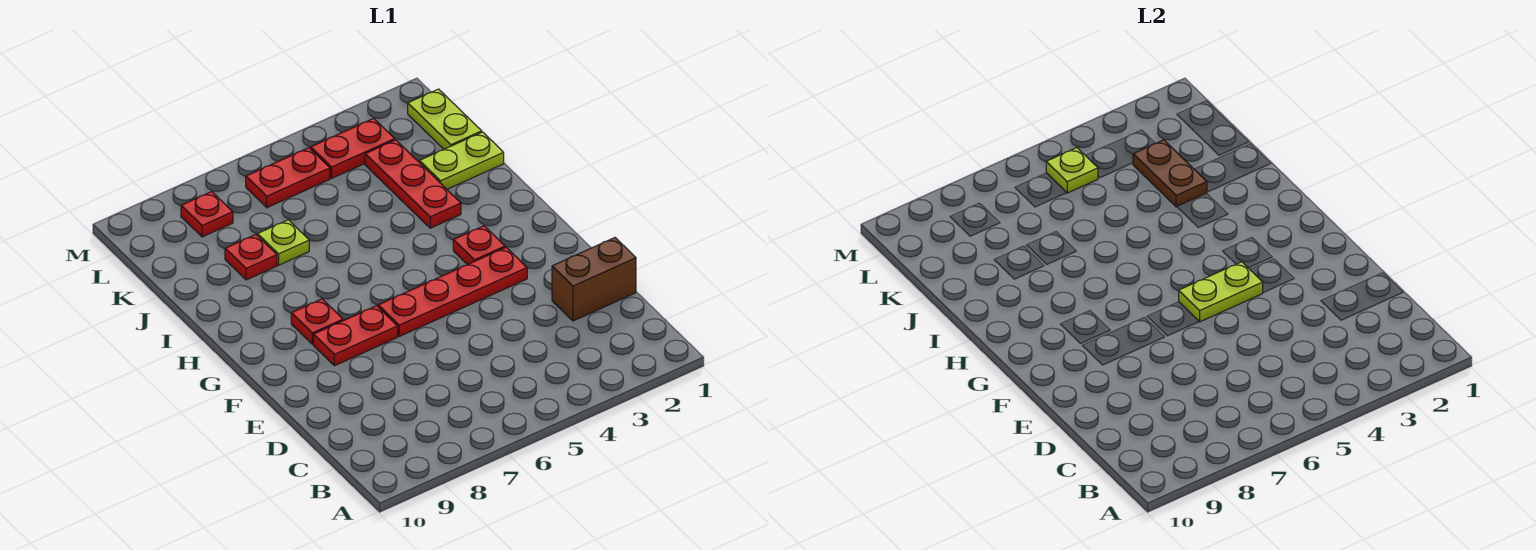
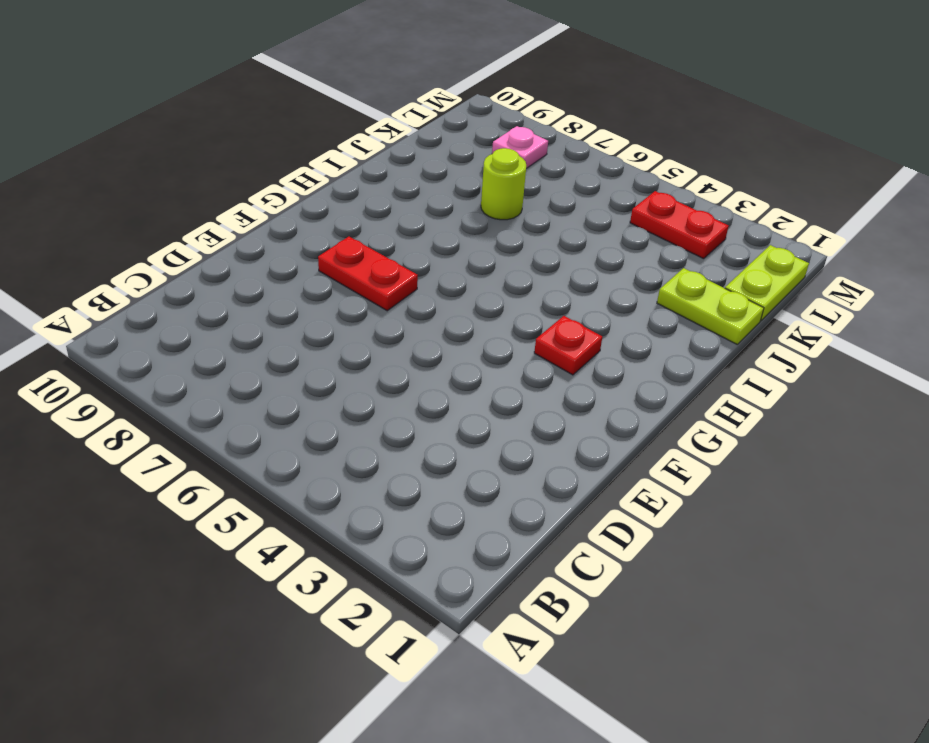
lime 1x1 round brick [481,148,526,220] -> lime 1x1 plate [258,220,309,265]
pink 1x1 plate [492,126,548,168] -> red 1x1 plate [181,192,233,237]
none -> brown 1x2 brick [552,238,636,321]
none -> red 1x4 plate [378,247,527,336]
none -> red 1x1 plate [291,299,343,344]

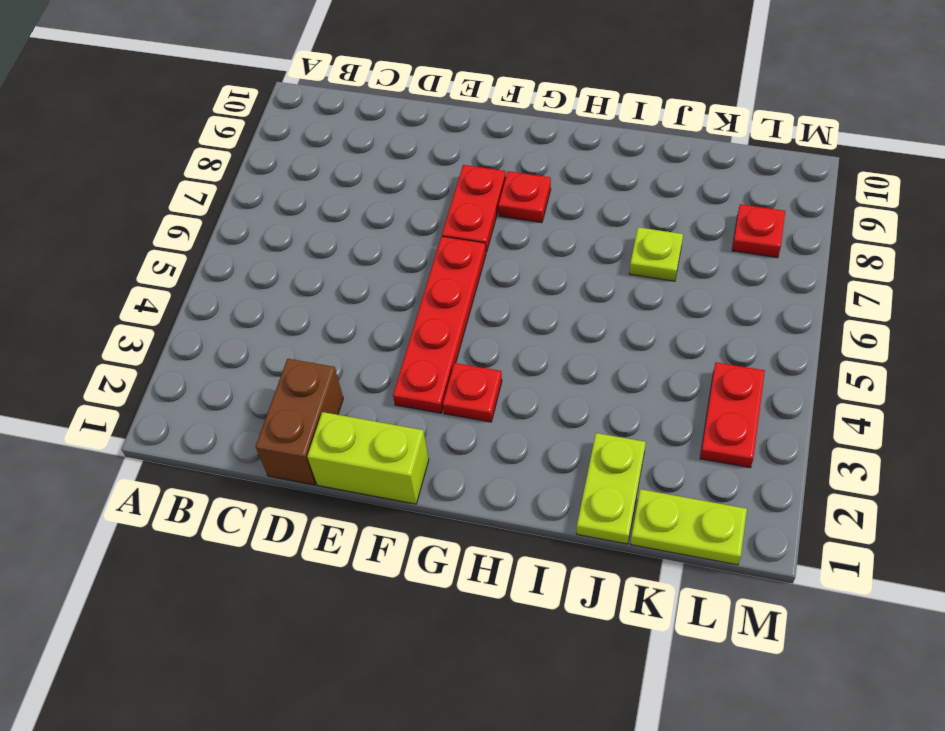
lime 1x2 brick [307,412,429,504] -> none
none -> red 1x3 plate [365,140,461,228]
none -> red 1x1 plate [225,235,277,280]
none -> red 1x2 plate [246,148,330,208]

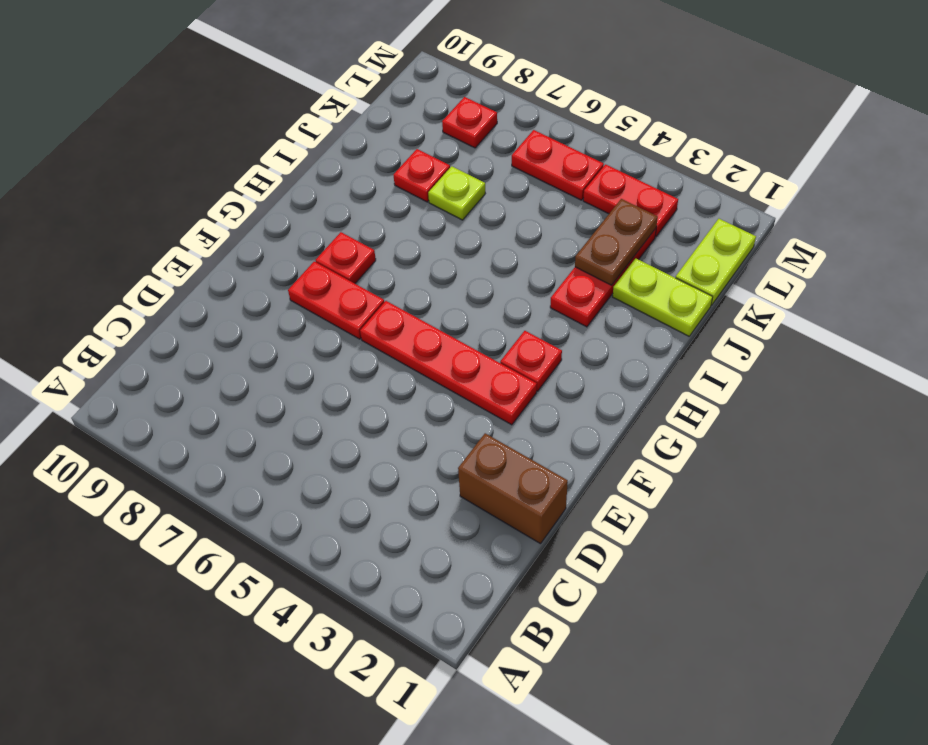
none -> lime 1x2 plate [1179,262,1263,322]
none -> lime 1x1 plate [1046,148,1098,193]

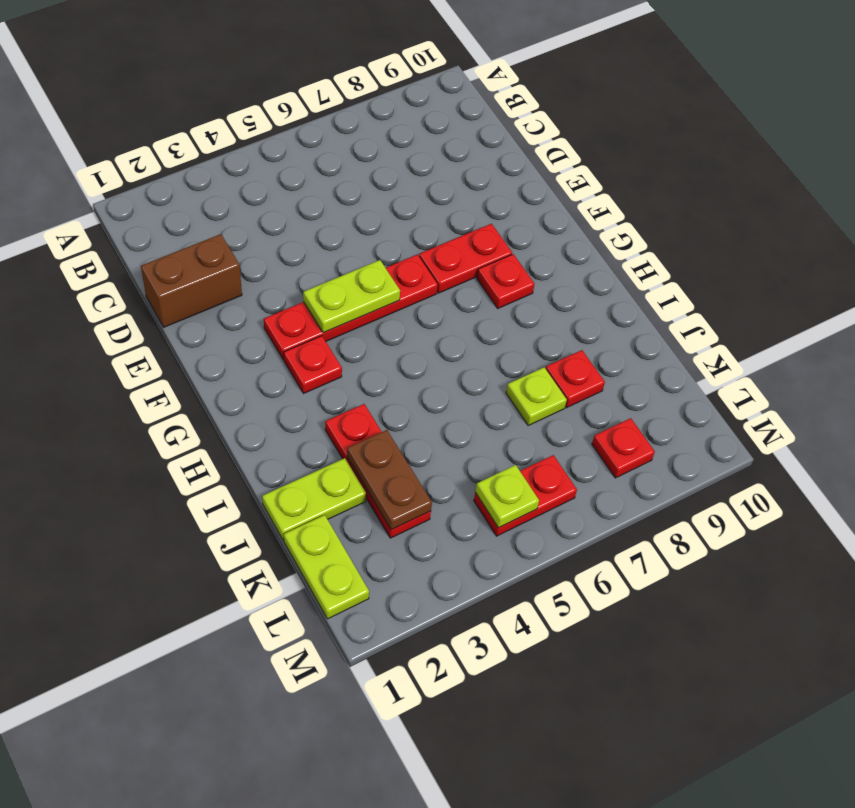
none -> red 1x2 plate [311,118,395,178]

